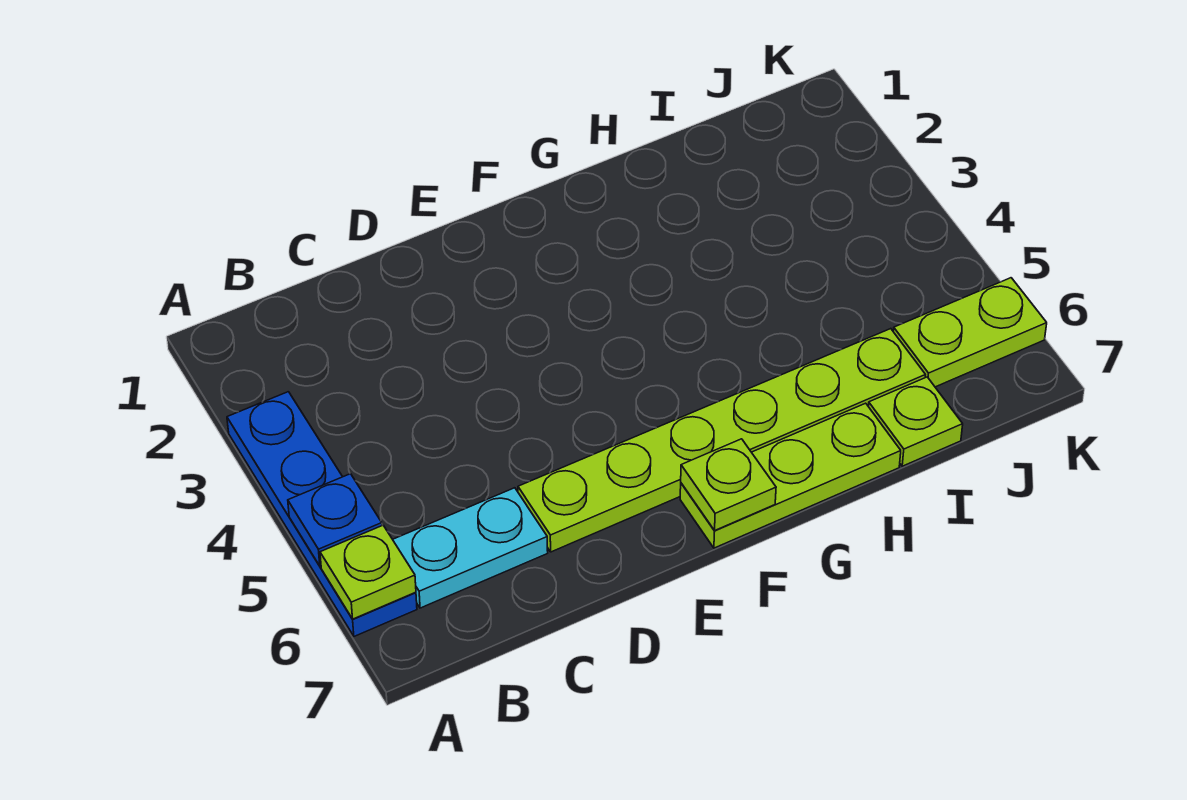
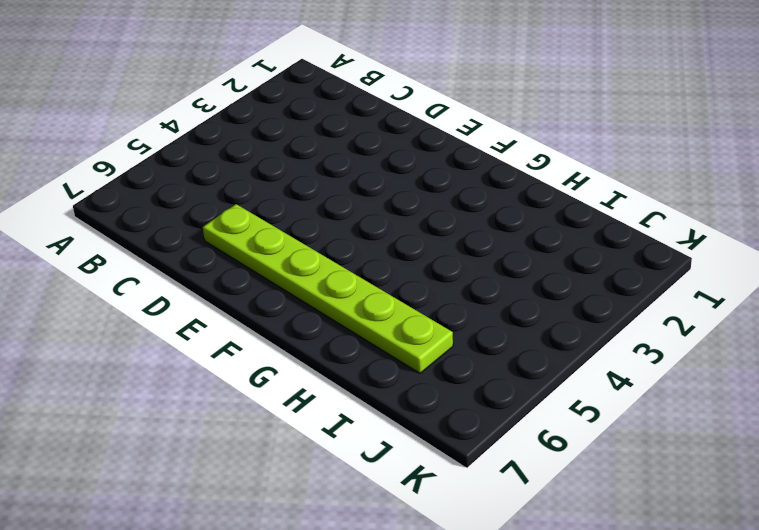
none -> blue 1x4 plate [227,392,417,636]
none -> cyan 1x2 plate [393,488,548,608]

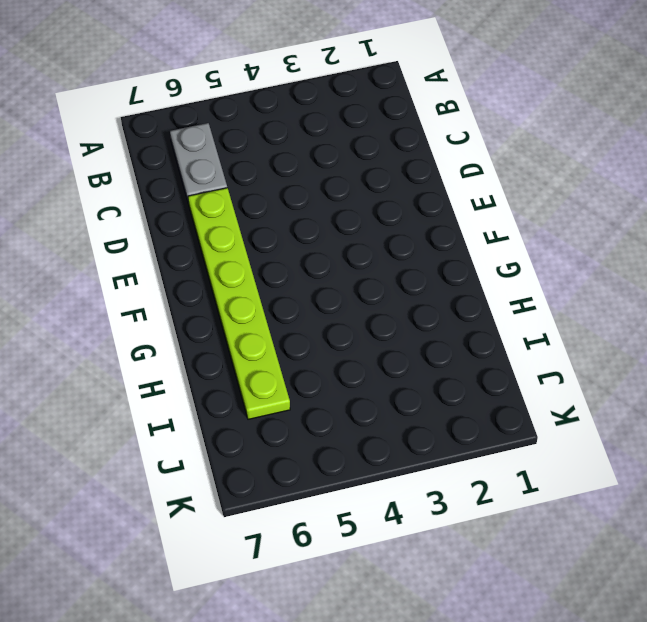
grey 1x2 plate [170,123,227,204] -> cyan 1x2 plate [393,488,548,608]
none -> blue 1x4 plate [227,392,417,636]
none -> lime 1x3 plate [680,403,901,548]

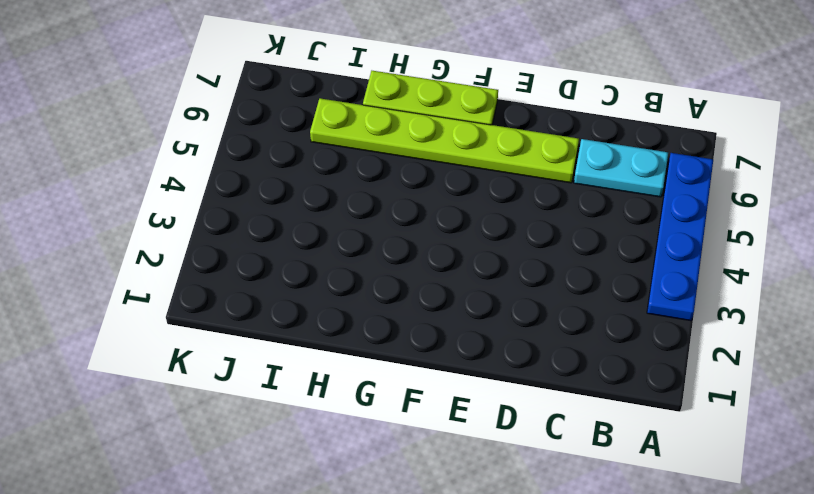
none -> lime 1x1 plate [868,377,963,466]
none -> lime 1x2 plate [893,278,1047,387]

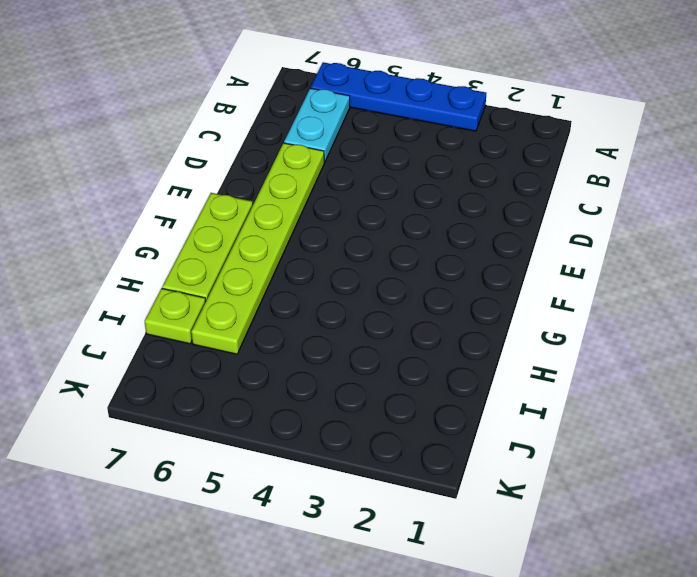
none -> lime 1x2 plate [893,278,1047,387]
none -> blue 1x1 plate [288,474,382,566]

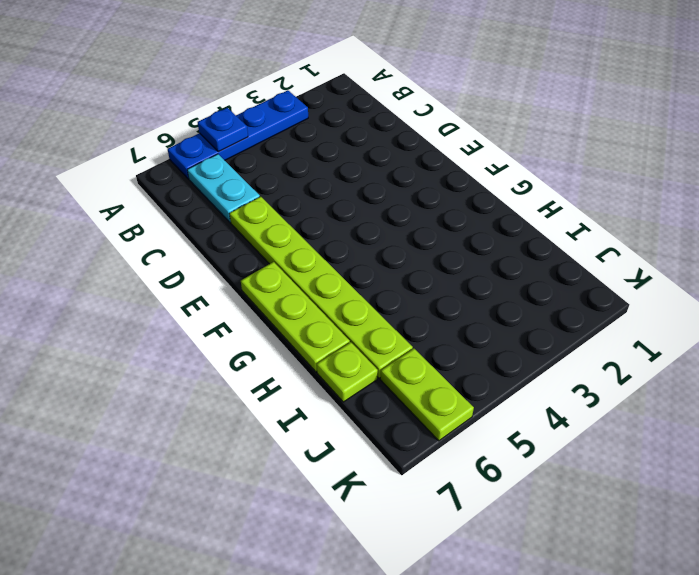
none -> lime 1x1 plate [320,525,416,619]
none -> lime 1x1 plate [681,439,776,531]

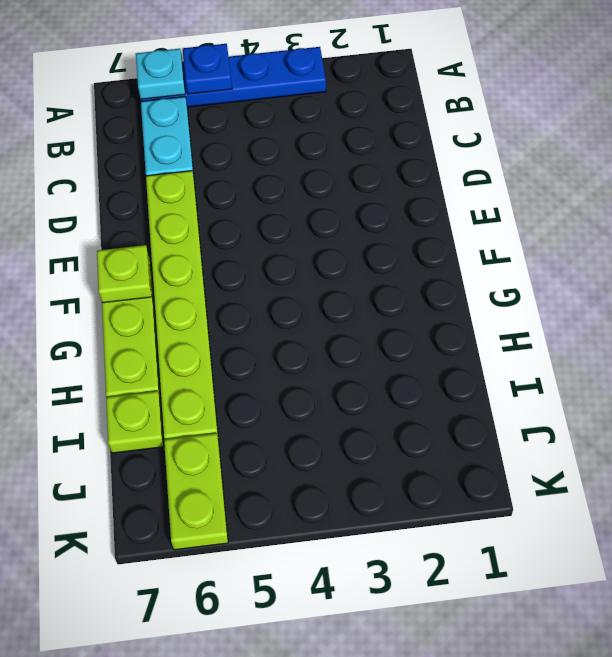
cyan 1x1 plate [136,49,185,99] -> lime 1x1 plate [320,525,416,619]

